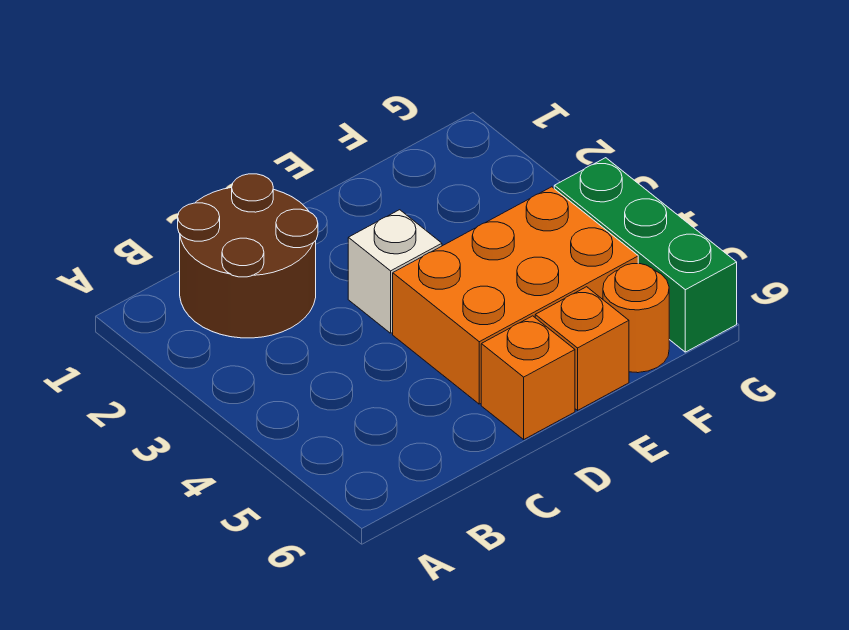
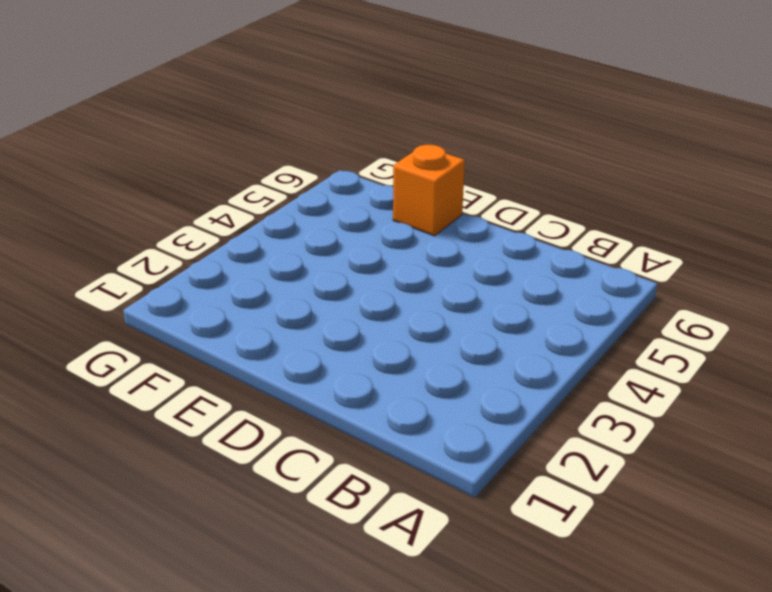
none -> brown 2x2 round brick [178,174,318,338]
none -> white 1x1 brick [348,210,442,333]

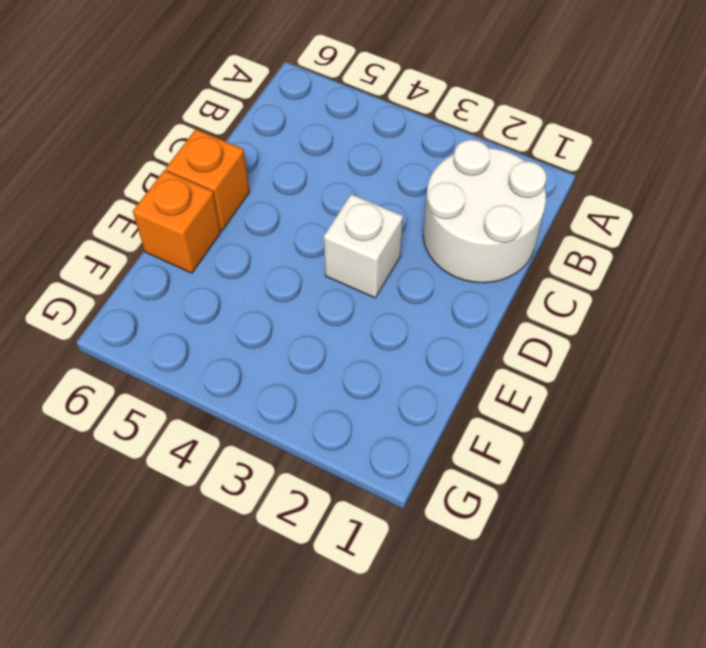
white 2x2 round brick [423,140,546,283] -> brown 2x2 round brick [178,174,318,338]
none -> orange 2x3 brick [393,187,638,404]
none -> orange 1x1 round brick [603,264,669,373]

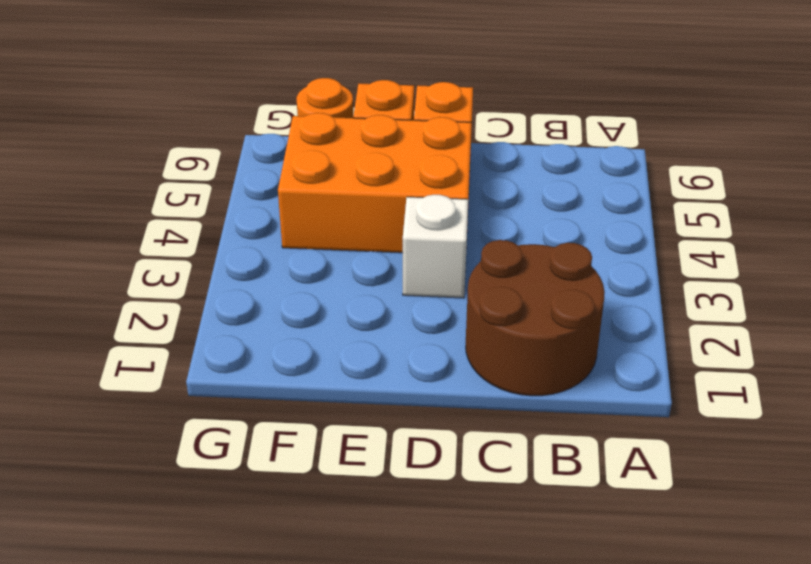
none -> green 1x3 brick [554,158,737,352]

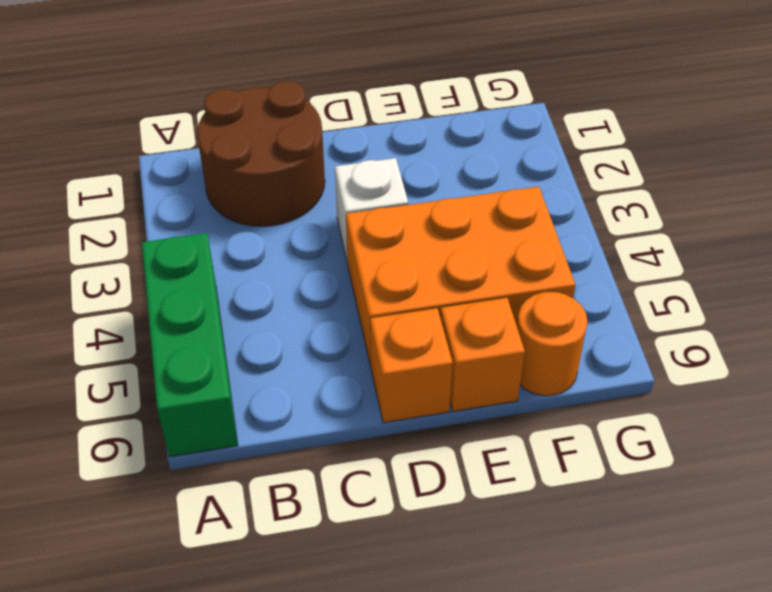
green 1x3 brick [142,233,238,457] -> green 1x3 brick moved to [554,158,737,352]

